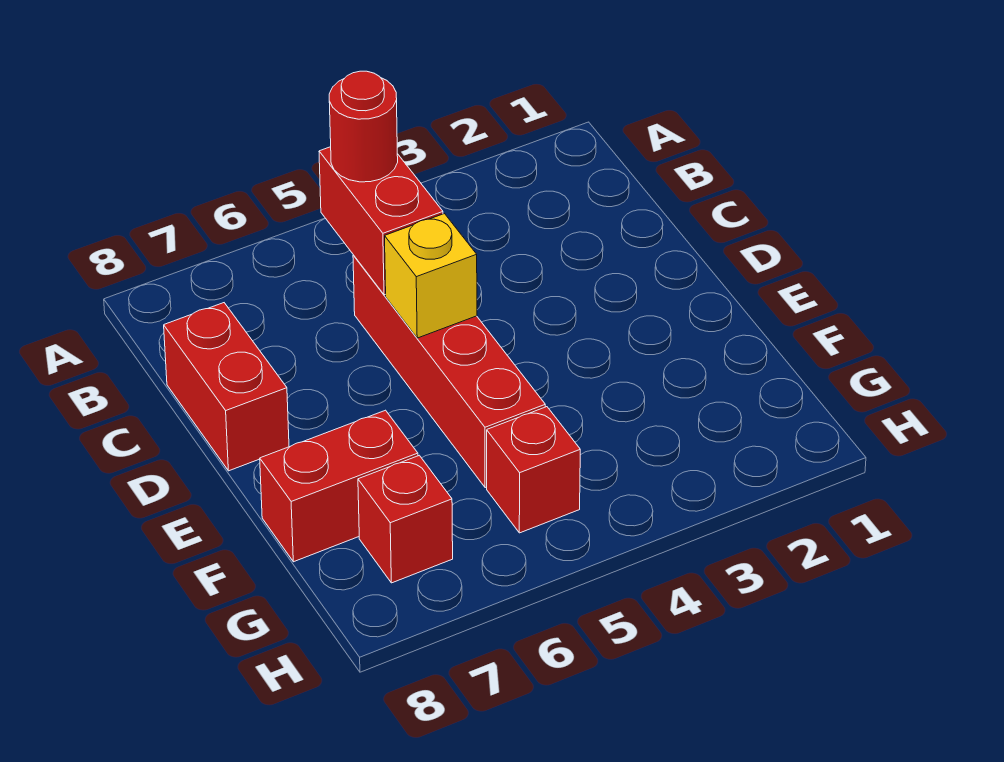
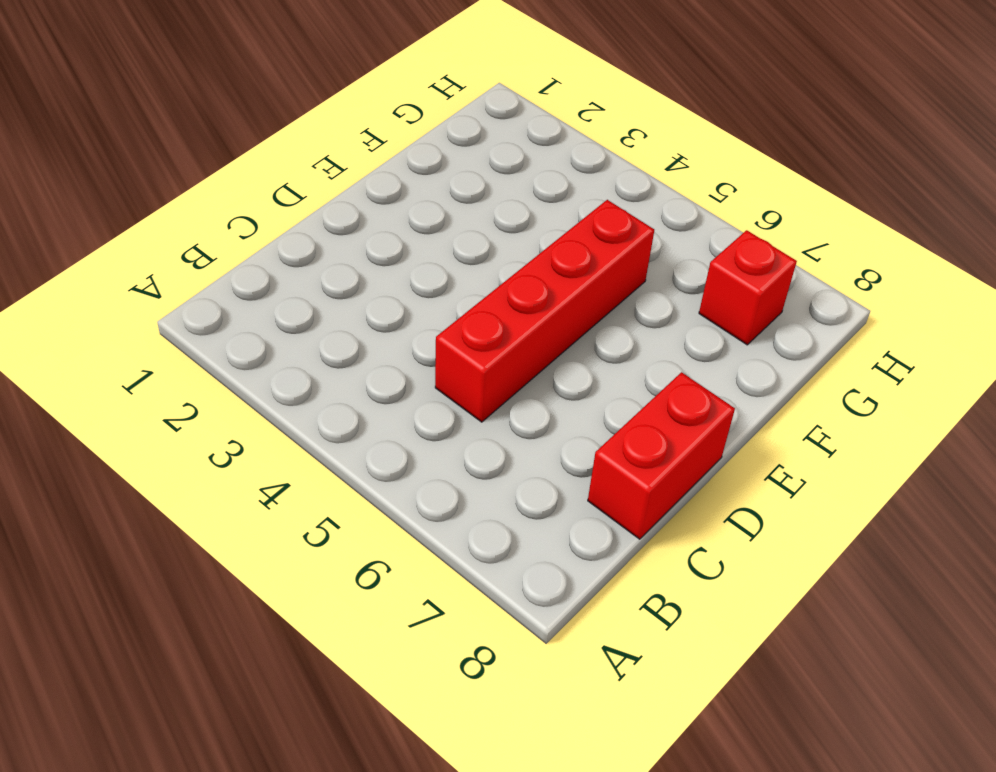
none -> red 1x2 brick [260,410,418,562]
none -> red 1x1 brick [487,407,580,533]

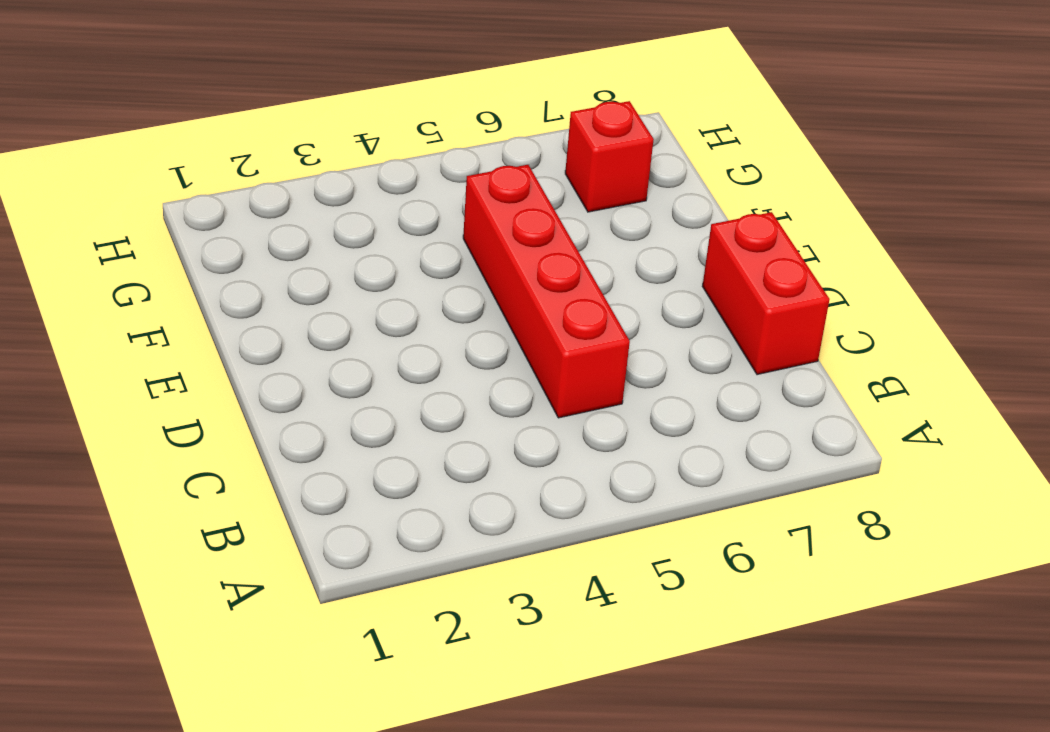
none -> red 1x2 brick [260,410,418,562]
none -> red 1x1 brick [487,407,580,533]

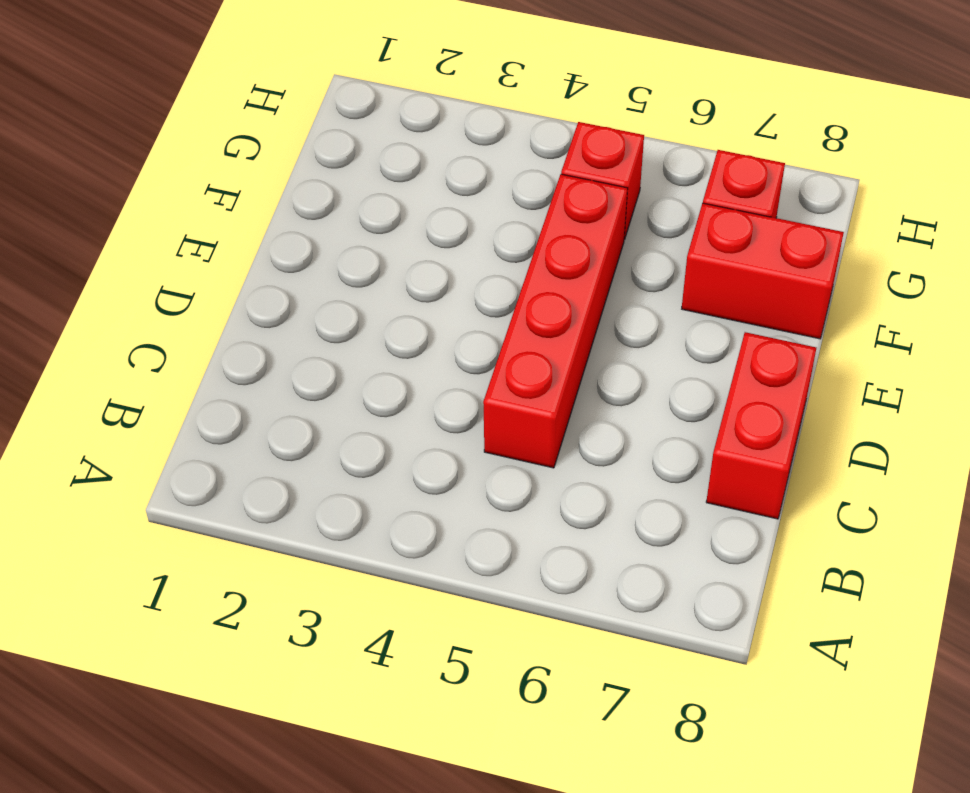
none -> red 1x2 brick [319,147,443,295]
none -> yellow 1x1 brick [385,214,477,338]

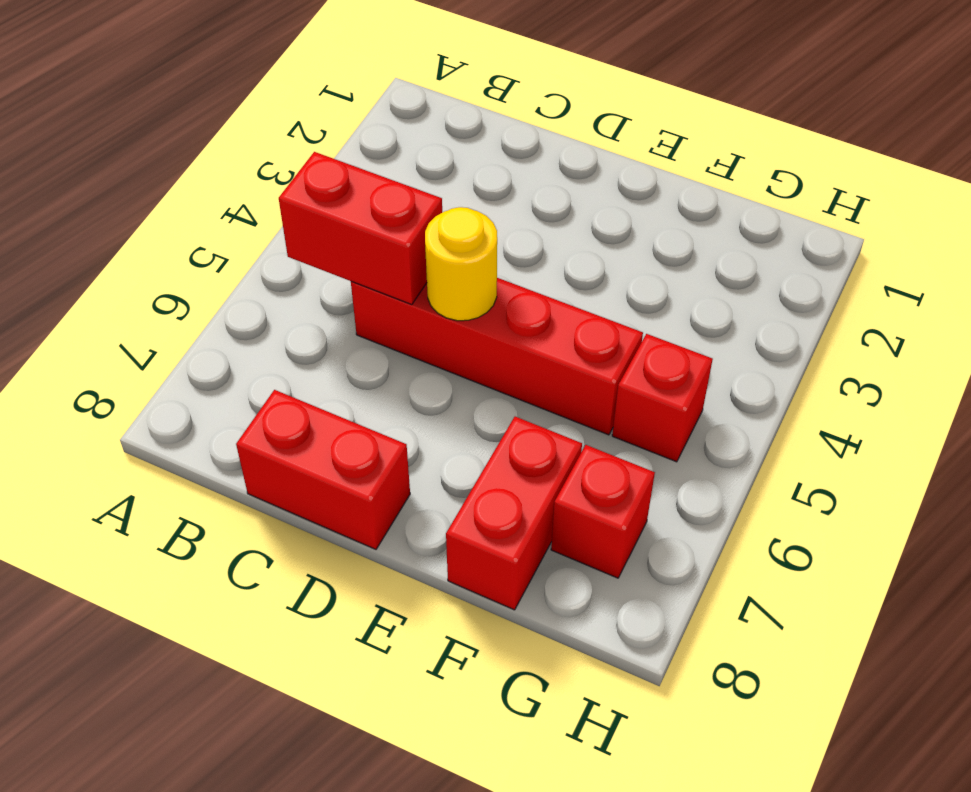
yellow 1x1 round brick [425,207,497,321] -> yellow 1x1 brick [385,214,477,338]
none -> red 1x1 round brick [329,71,398,182]

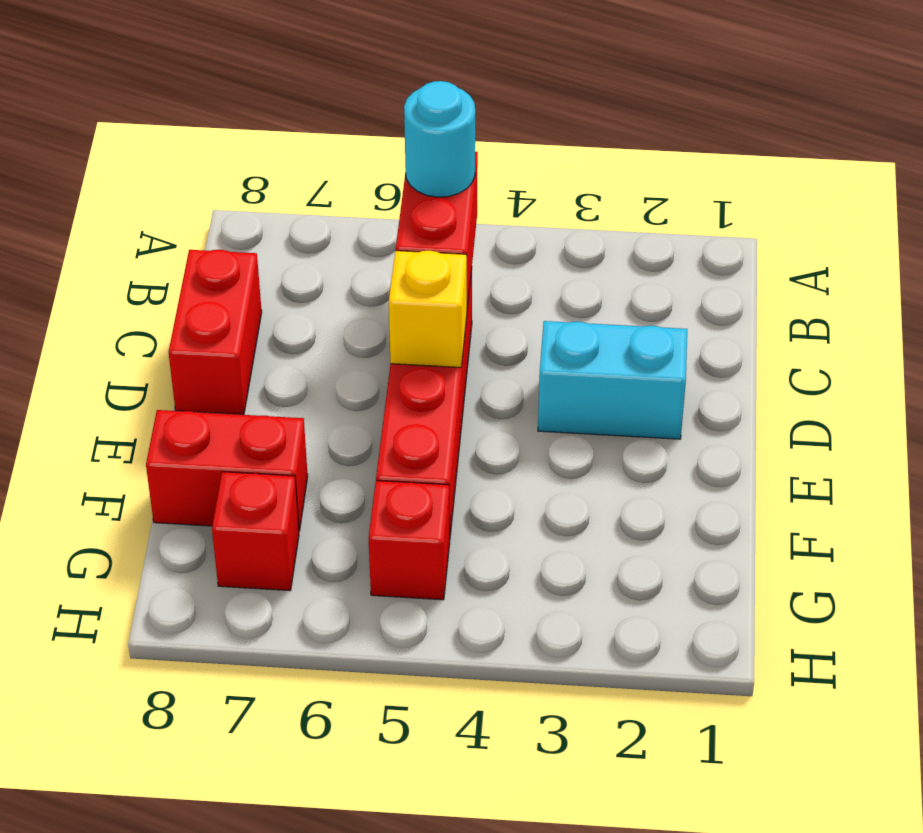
cyan 1x1 round brick [404,81,475,197] -> red 1x1 round brick [329,71,398,182]
cyan 1x2 brick [538,321,687,439] -> none

